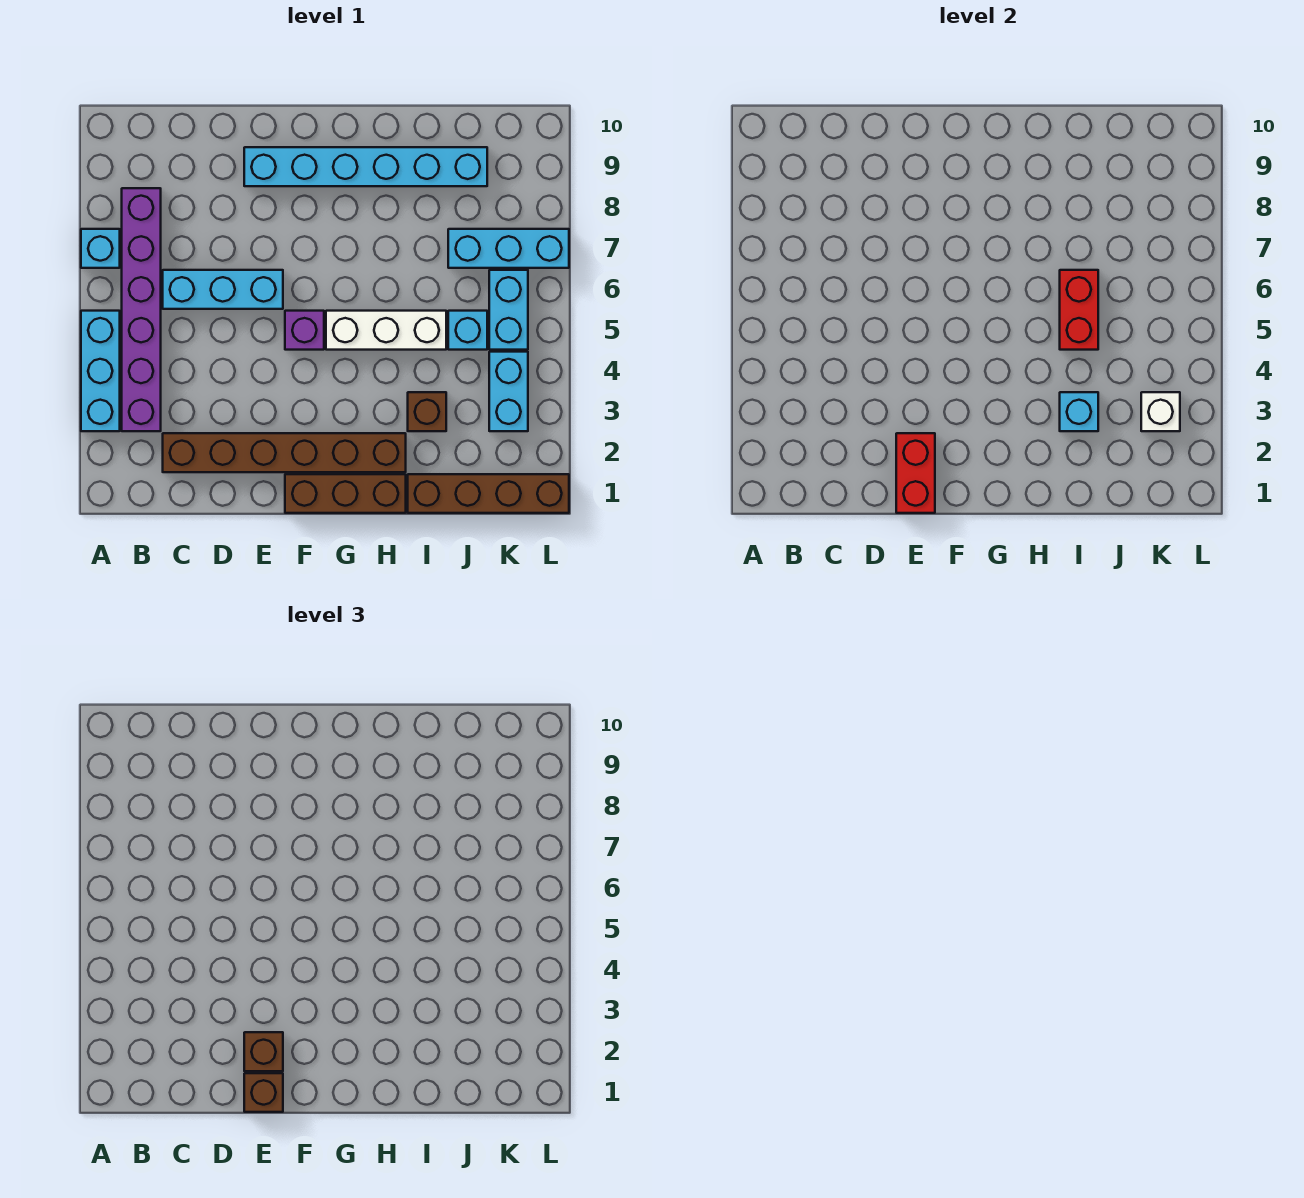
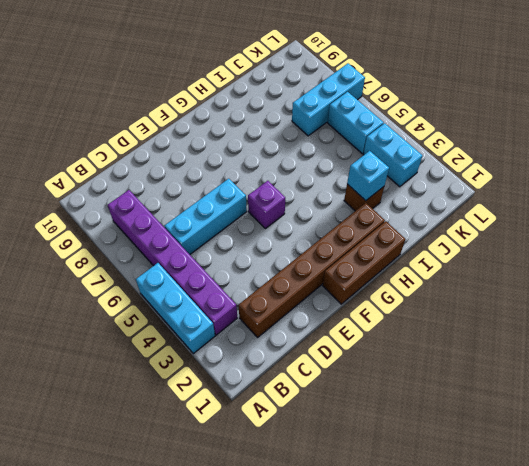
none -> cyan 1x1 brick [81,229,120,268]
none -> cyan 1x6 brick [244,147,487,186]
none -> white 1x3 brick [326,311,446,350]

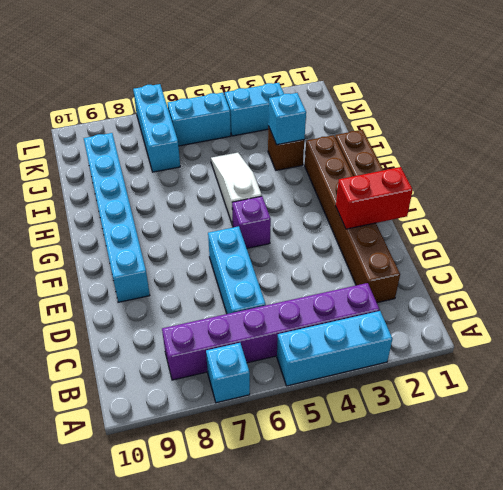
white 1x3 slope [211,152,262,226] -> white 1x3 brick [326,311,446,350]
none -> brown 1x4 brick [408,474,569,513]
none -> cyan 1x1 brick [448,311,487,350]
none -> red 1x2 brick [1060,270,1098,350]

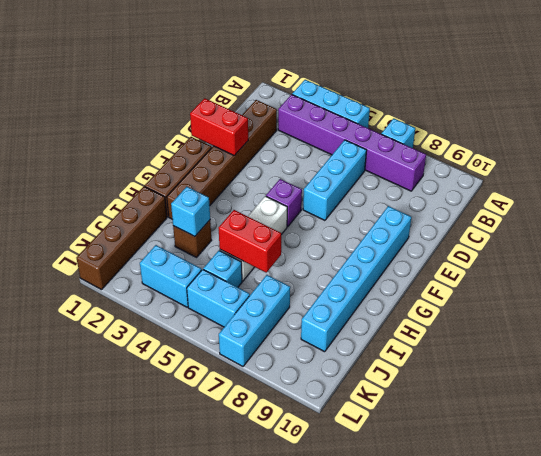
none -> white 1x1 brick [1141,392,1180,431]
none -> brown 1x1 brick [244,1073,283,1112]
none -> brown 1x1 brick [244,1032,283,1071]

